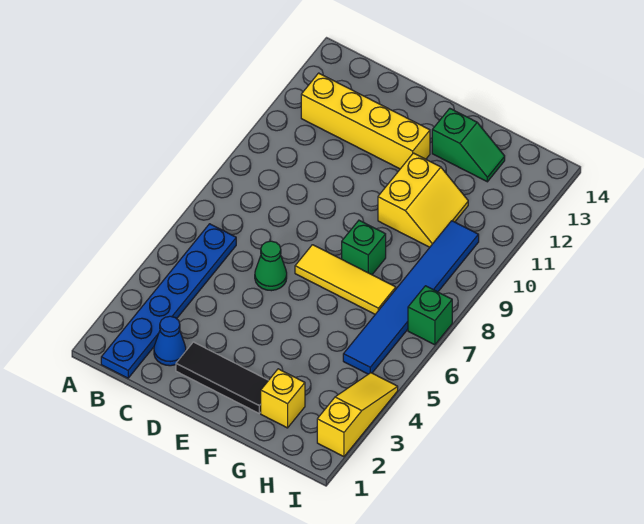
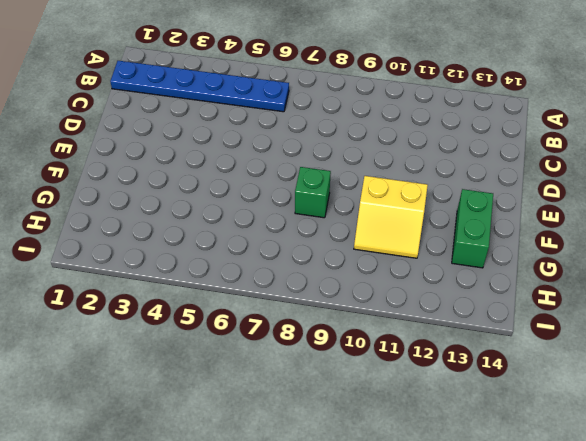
green 1x2 brick [452,189,493,268] -> green 1x2 slope [432,108,505,182]
none -> yellow 1x4 brick [301,73,430,169]
none -> blue 1x1 cone [154,316,186,366]
none -> black 1x3 tile [176,342,268,413]

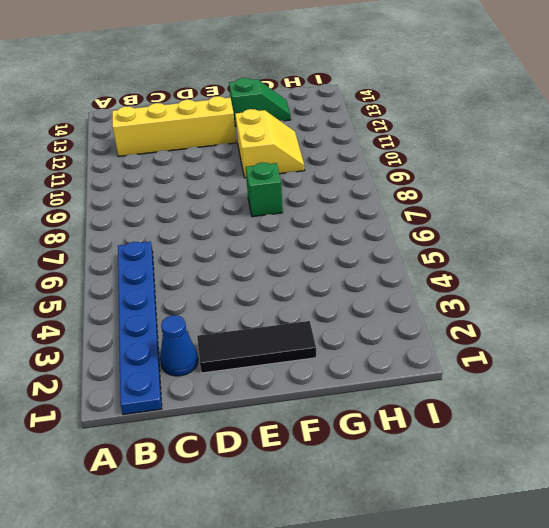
none -> green 1x1 cone [255,241,287,291]
none -> yellow 1x3 tile [295,245,396,314]
none -> yellow 1x1 brick [261,369,305,428]

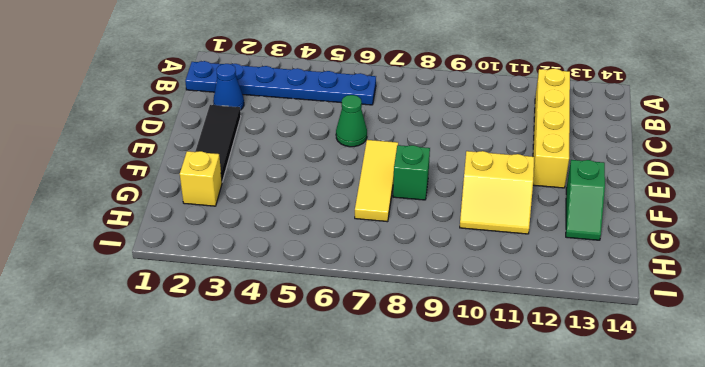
none -> blue 1x6 tile [343,221,479,374]
none -> yellow 1x3 slope [317,373,398,457]
none -> green 1x1 brick [408,286,452,345]

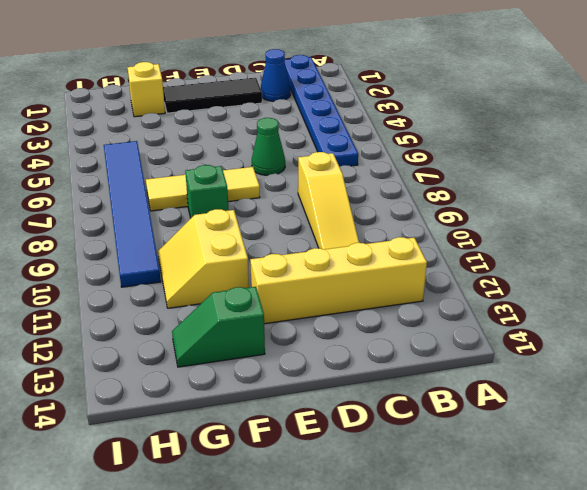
yellow 1x3 slope [298,152,359,249] -> yellow 1x3 slope moved to [317,373,398,457]
none -> green 1x1 brick [408,286,452,345]

